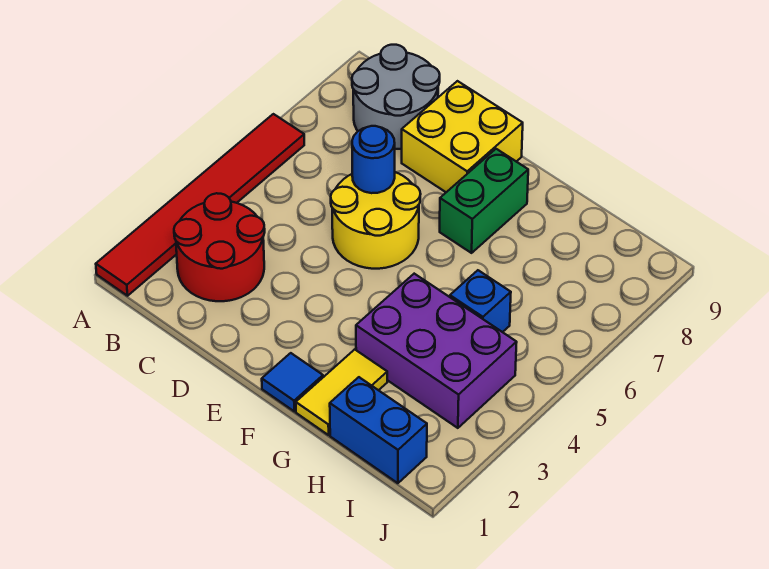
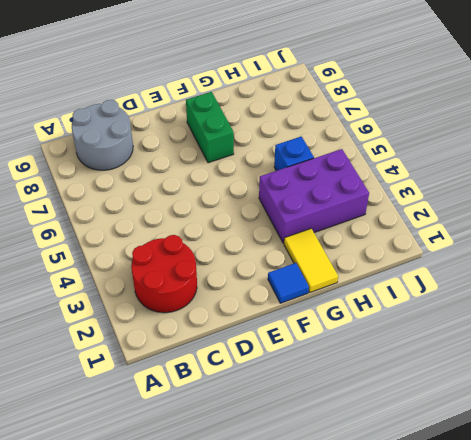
none -> red 1x6 tile [96,114,304,296]
none -> yellow 2x2 round brick [331,172,420,269]
none -> yellow 2x2 brick [402,81,523,192]

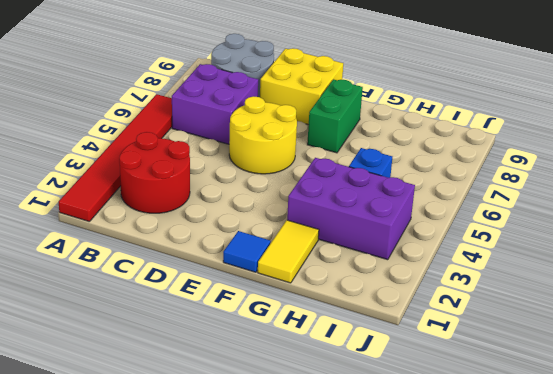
purple 2x2 brick [172,64,258,144] -> none
none -> blue 1x2 brick [330,377,427,483]
none -> blue 1x1 round brick [352,126,395,193]

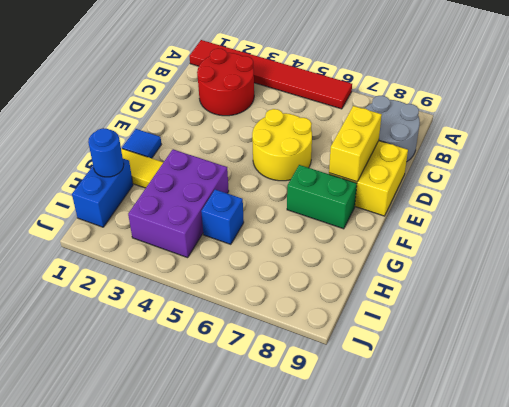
yellow 1x2 brick [329,106,382,182] -> none
blue 1x1 round brick [88,128,124,177] -> blue 1x1 round brick moved to [352,126,395,193]

